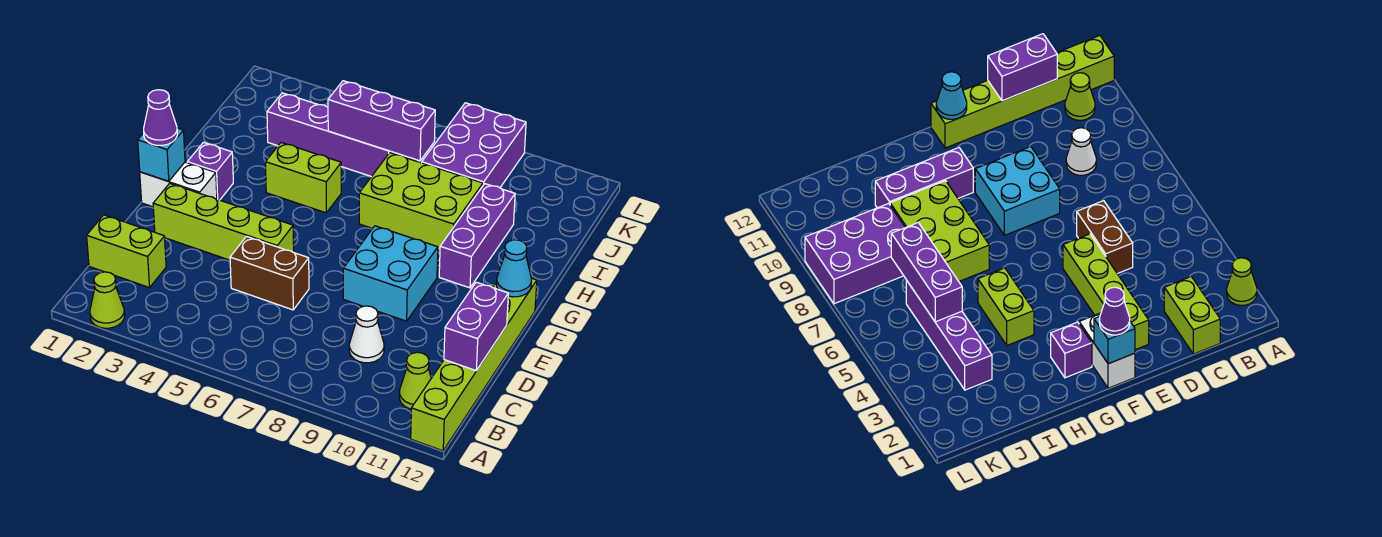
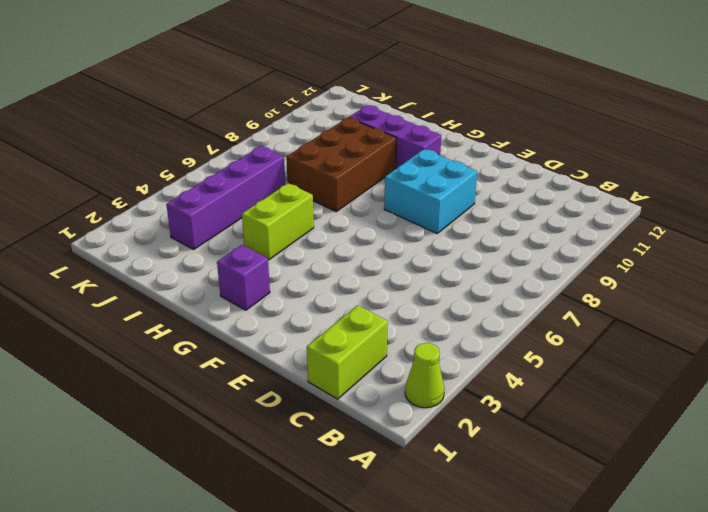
brown 2x3 brick [286,118,397,212] -> lime 2x3 brick [359,153,483,251]
none -> lime 1x6 brick [411,278,537,451]
none -> lime 1x1 cone [399,352,431,409]
none -> white 1x1 cone [349,306,384,363]

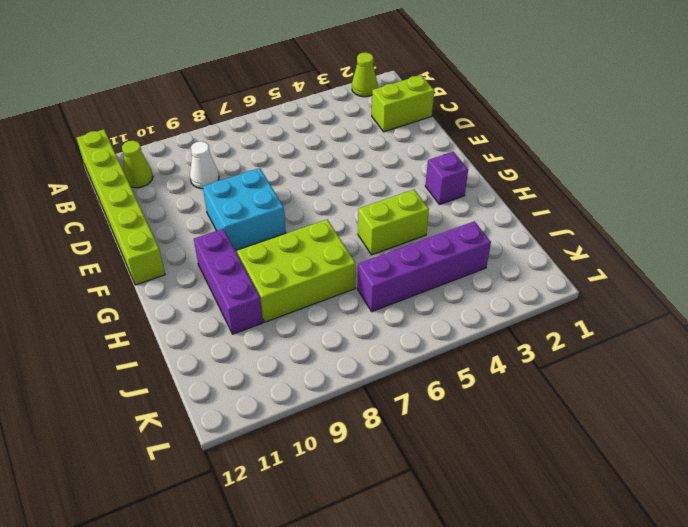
none -> brown 1x2 brick [230,237,309,310]
none -> lime 1x4 brick [153,183,294,260]
none -> white 1x2 brick [140,162,217,207]

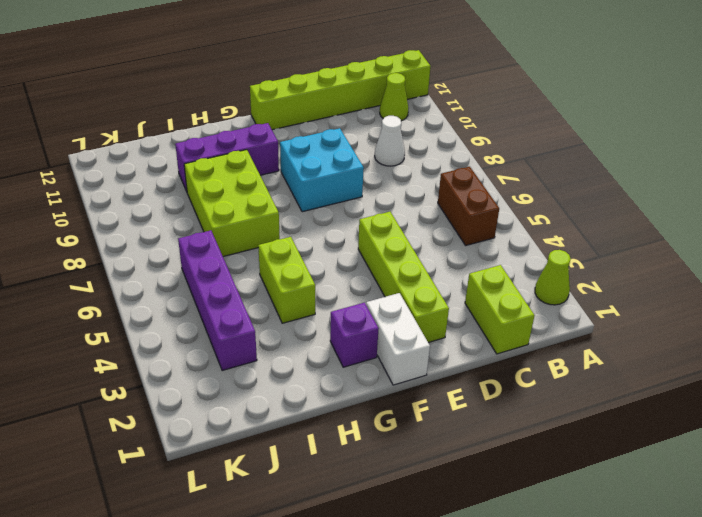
brown 1x2 brick [438,167,499,245] -> brown 1x2 brick moved to [230,237,309,310]
none -> purple 2x3 brick [422,103,526,188]
none -> purple 1x2 brick [444,282,508,371]
none -> cyan 1x1 brick [138,128,185,181]

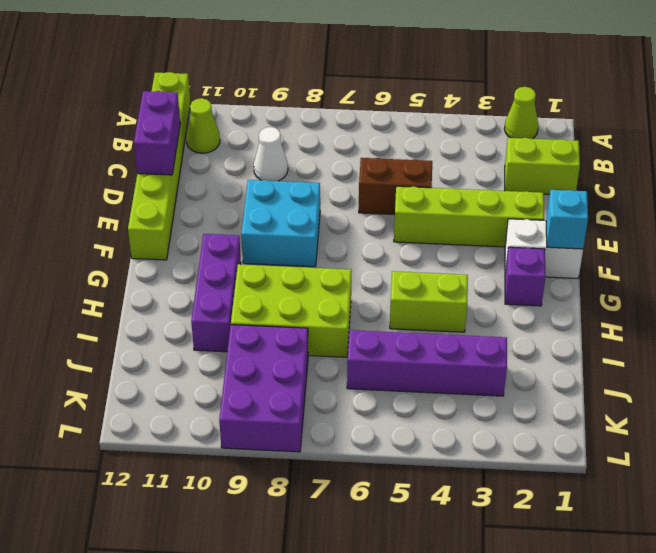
none -> cyan 1x1 cone [497,240,531,297]
none -> purple 1x3 brick [328,81,435,161]
none -> purple 1x1 cone [144,90,177,146]

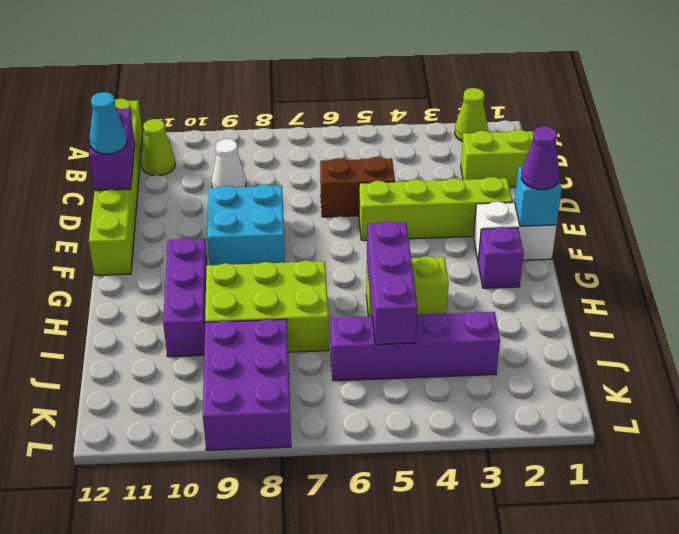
cyan 1x1 cone [90,92,127,154] -> cyan 1x1 cone moved to [497,240,531,297]
purple 1x3 brick [367,221,417,345] -> purple 1x3 brick turned to [328,81,435,161]

